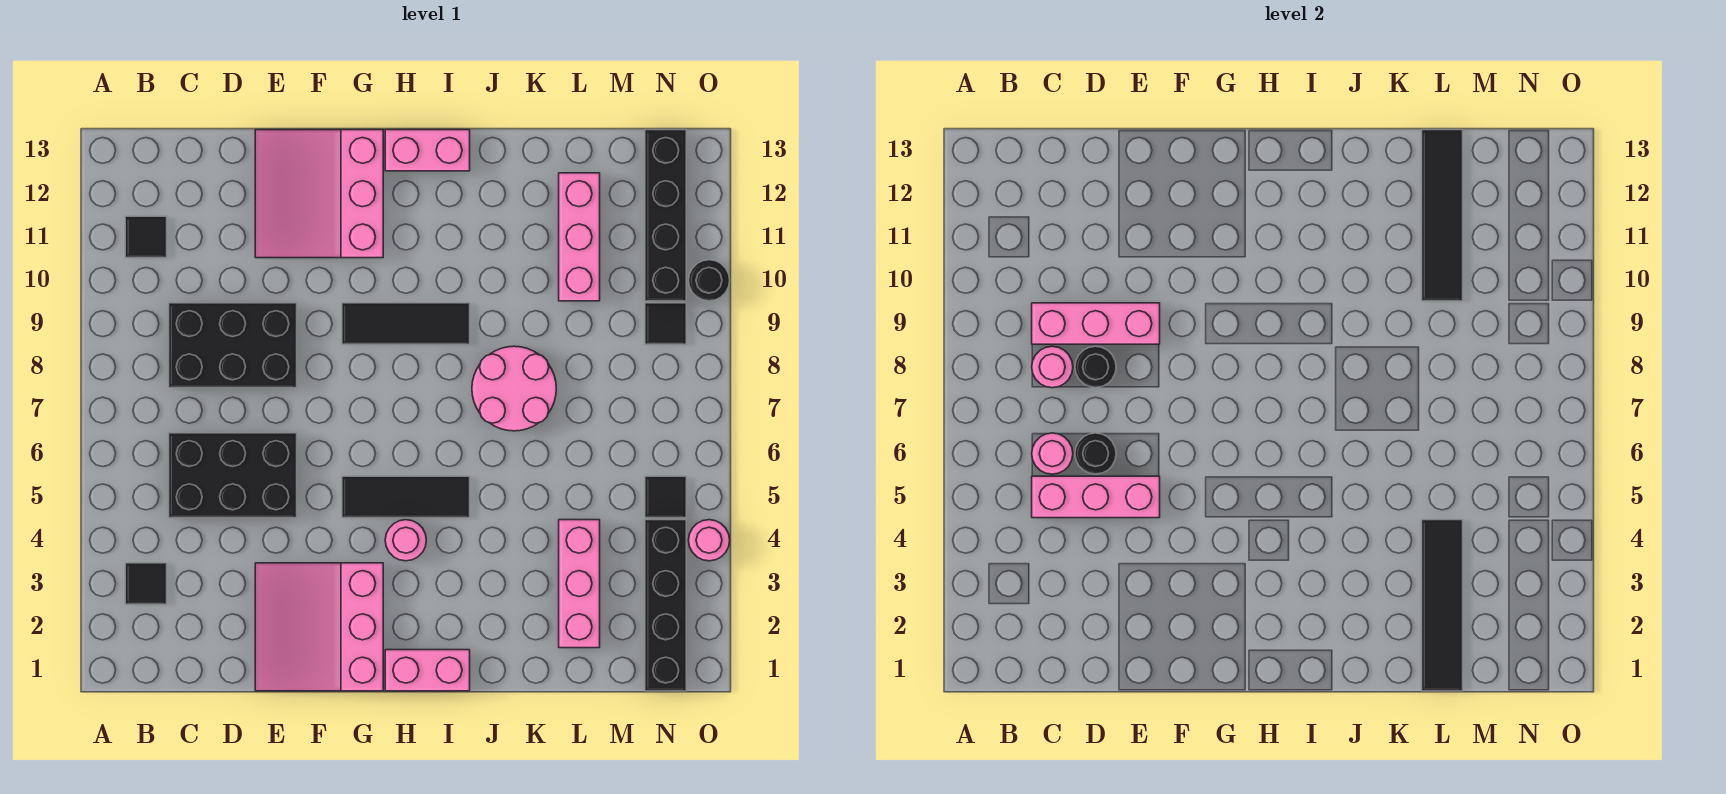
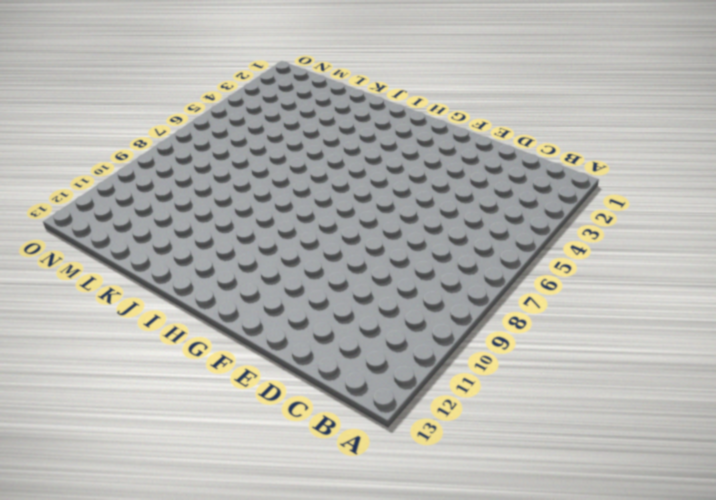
none -> black 1x1 tile [125,563,167,604]
none -> black 1x1 tile [125,216,167,258]
none -> black 2x3 brick [169,433,297,518]

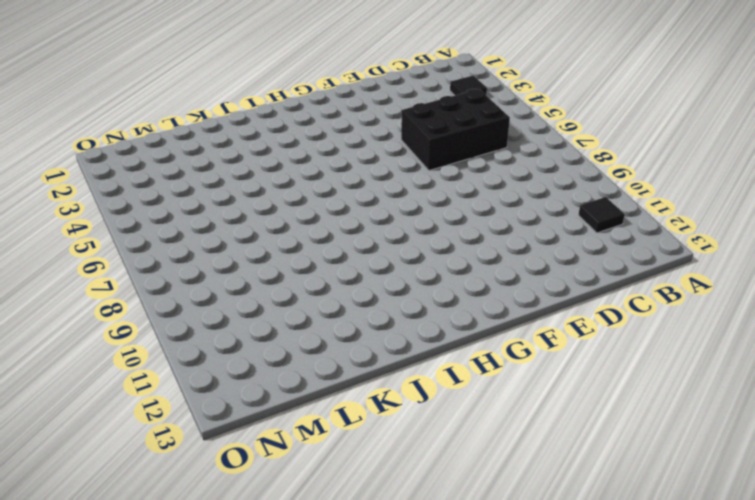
none -> black 2x3 brick [169,303,297,388]
none -> pink 3x3 slope [255,563,383,691]
none -> pink 3x3 slope [255,130,383,258]

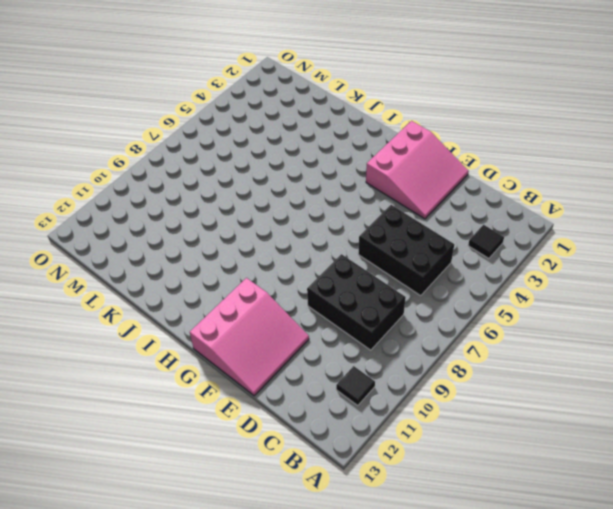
none -> black 1x3 tile [342,476,470,518]
none -> black 1x3 tile [342,303,470,344]
none -> pink 1x2 brick [385,650,470,691]

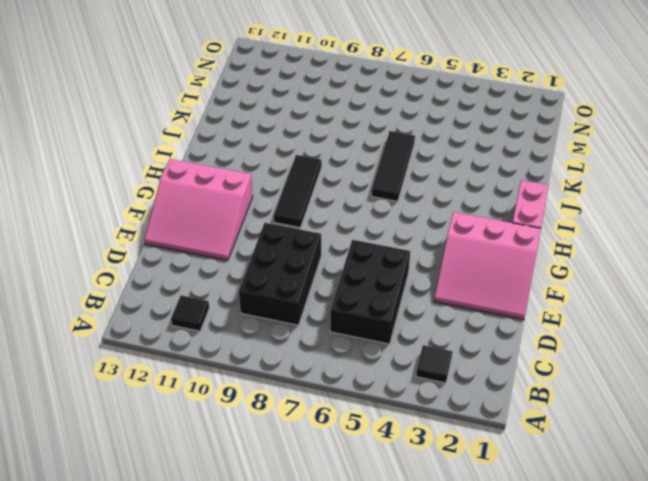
black 1x3 tile [371,131,415,201] -> black 1x3 tile moved to [342,476,470,518]
none -> pink 1x1 round brick [385,520,426,561]
none -> pink 1x2 brick [385,130,470,171]
none -> pink 2x2 round brick [472,346,556,431]

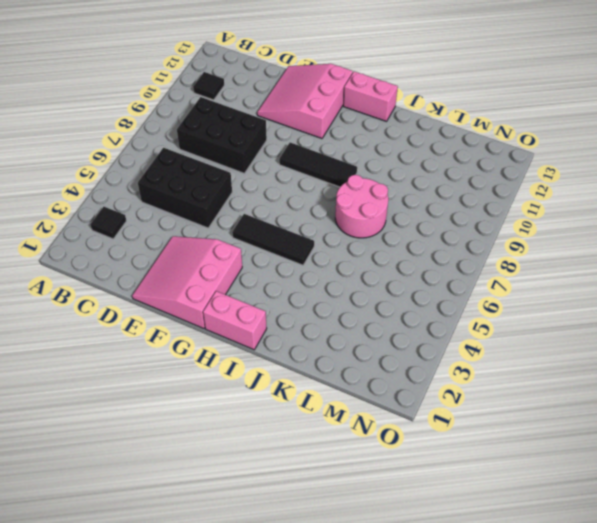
none -> pink 1x1 round brick [385,520,426,561]
none -> pink 1x3 brick [559,520,600,648]
none -> pink 1x3 brick [559,173,600,301]

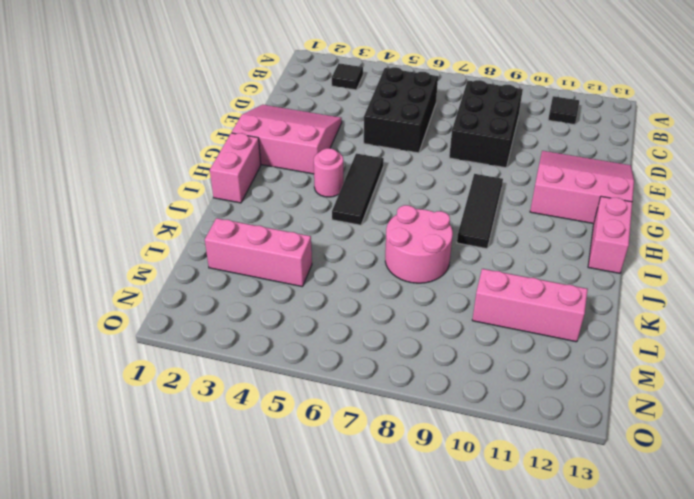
none -> black 1x4 brick [645,520,686,691]
none -> black 1x1 tile [645,476,686,518]
none -> black 1x1 tile [645,303,686,344]

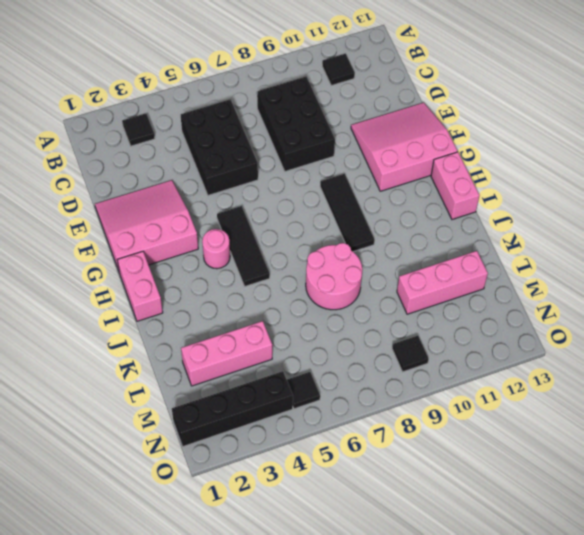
none -> black 1x4 brick [645,130,686,301]
none -> pink 1x1 round brick [689,520,730,561]
none -> black 1x1 round brick [689,260,730,301]

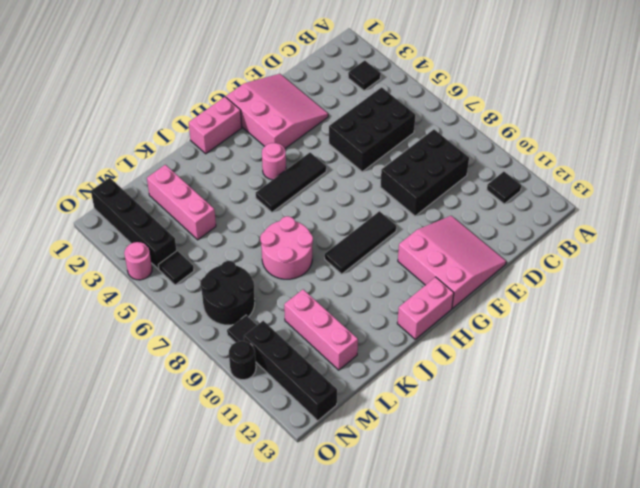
black 2x2 round brick [200,261,255,325] -> none
none -> pink 1x3 brick [1032,476,1160,518]
none -> pink 1x1 round brick [1032,433,1073,474]
none -> pink 1x1 round brick [1032,346,1073,388]

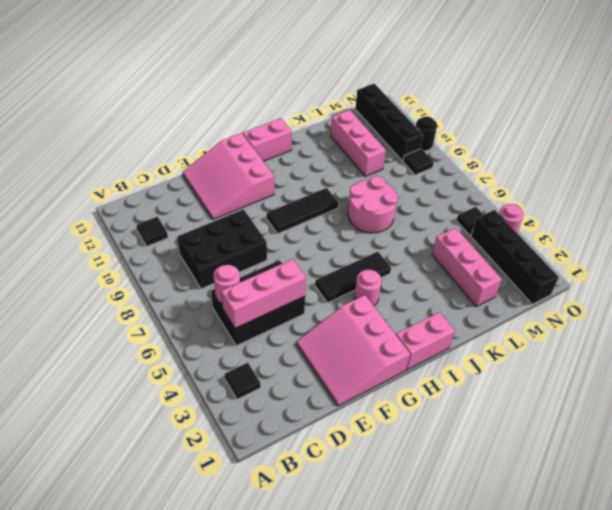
none -> pink 1x1 round brick [1032,346,1073,388]
none -> pink 1x3 brick [1032,303,1160,344]
none -> black 1x1 round brick [1075,433,1116,474]

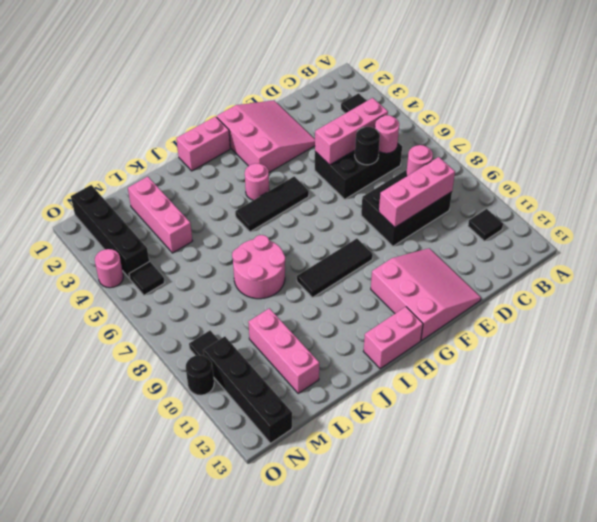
none -> black 1x1 round brick [1075,346,1116,388]
none -> black 1x4 tile [1422,520,1463,691]
none -> black 1x4 tile [1422,130,1463,301]

